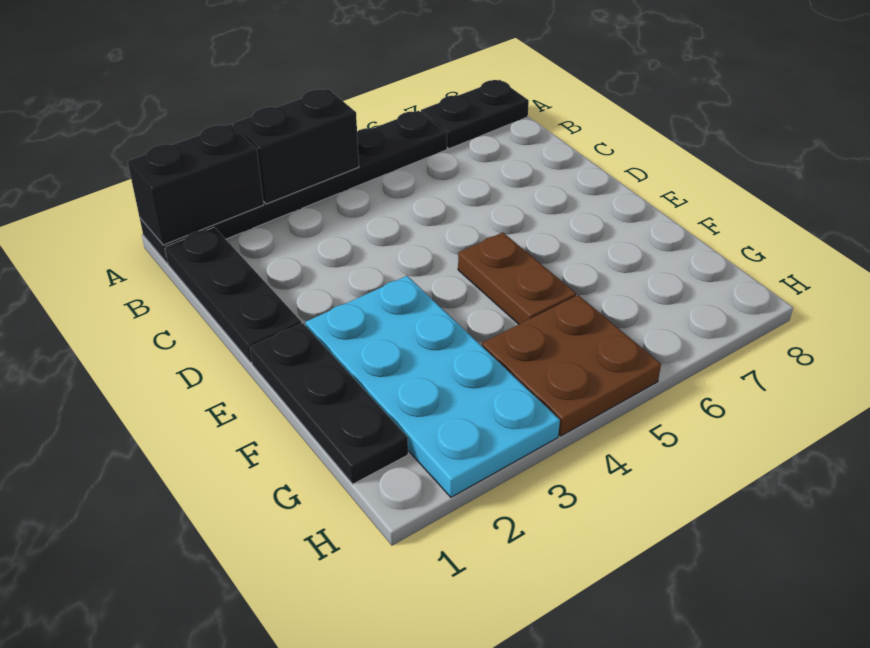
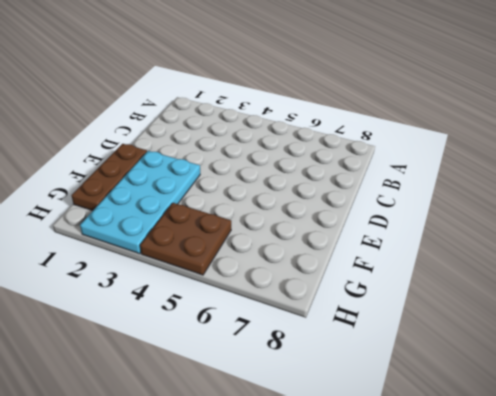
brown 1x3 plate [71,144,147,211] -> black 1x3 plate [250,323,408,484]
none -> black 1x6 plate [140,111,447,263]
none -> black 1x2 plate [421,80,529,149]

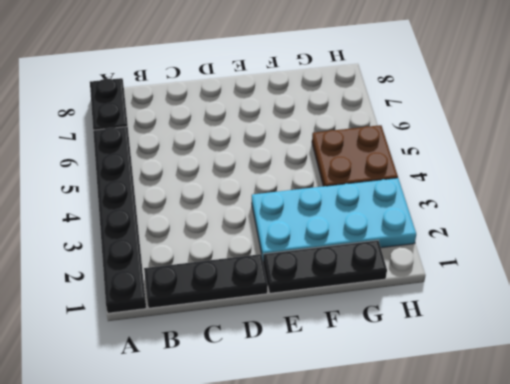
none -> brown 1x2 plate [458,233,576,324]
none -> black 1x2 brick [128,124,264,245]

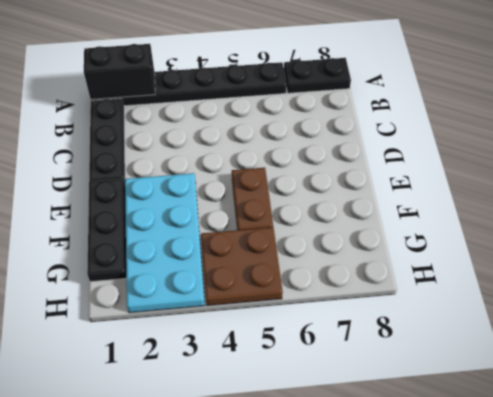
none -> black 1x2 brick [233,89,359,204]

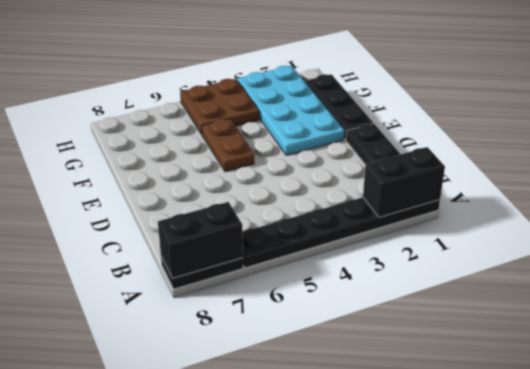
black 1x2 brick [158,202,243,278] -> black 1x2 brick moved to [233,89,359,204]

